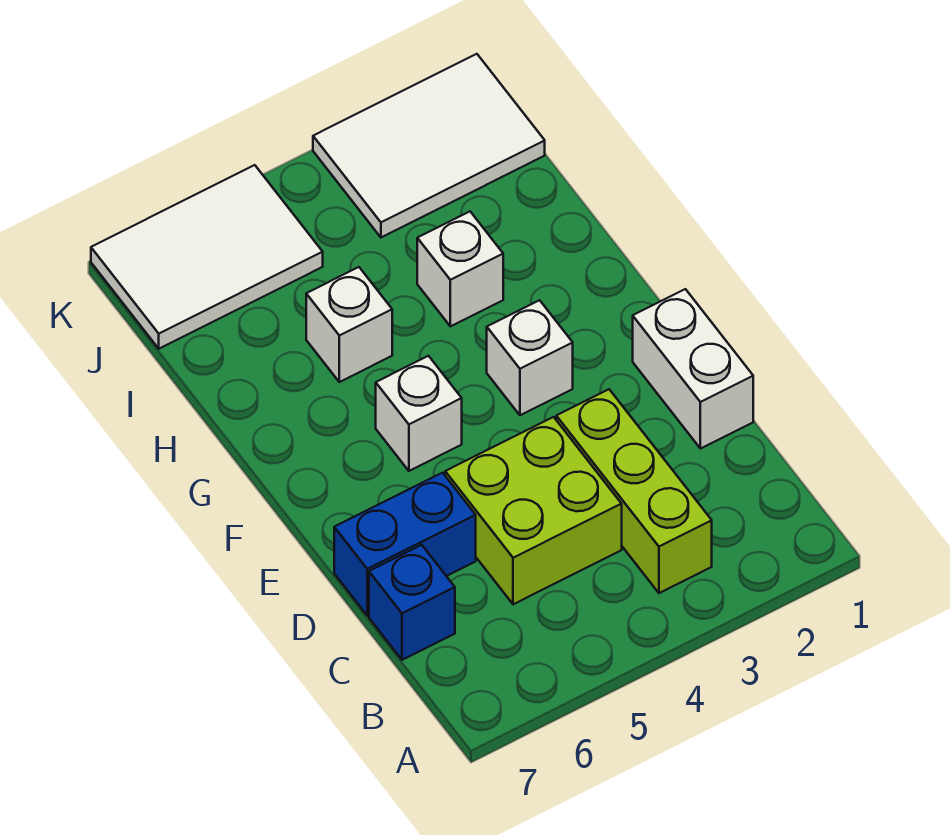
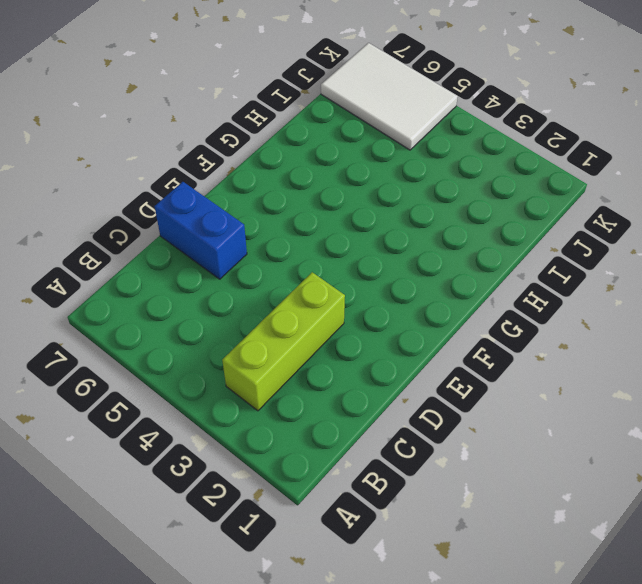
none -> lime 2x2 brick [445,417,622,604]
none -> blue 1x1 brick [369,545,455,660]

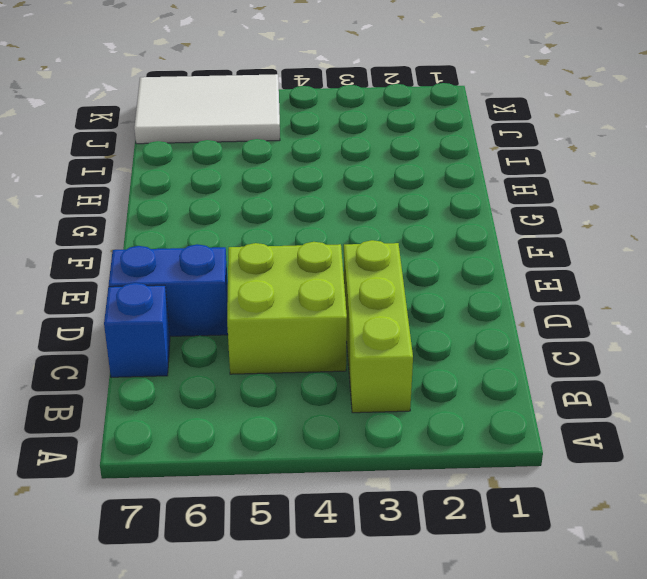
none -> white 1x2 brick [633,289,753,449]
none -> white 1x1 brick [487,300,573,415]

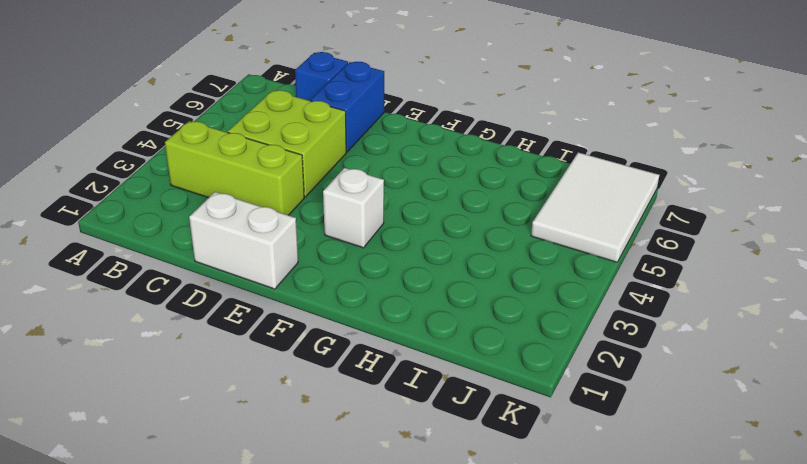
none -> white 1x1 brick [376,356,462,471]
none -> white 1x1 brick [417,212,503,326]

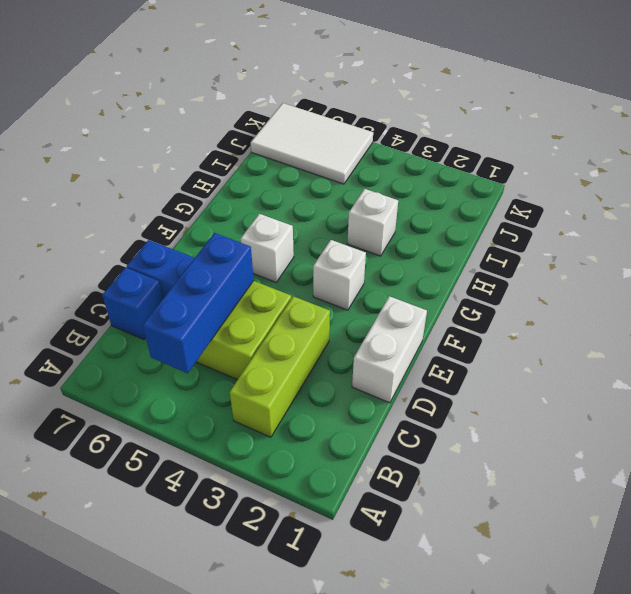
blue 1x3 brick [143,233,254,373] -> none
none -> white 1x1 brick [306,267,392,382]
none -> white 2x3 tile [313,54,545,237]

